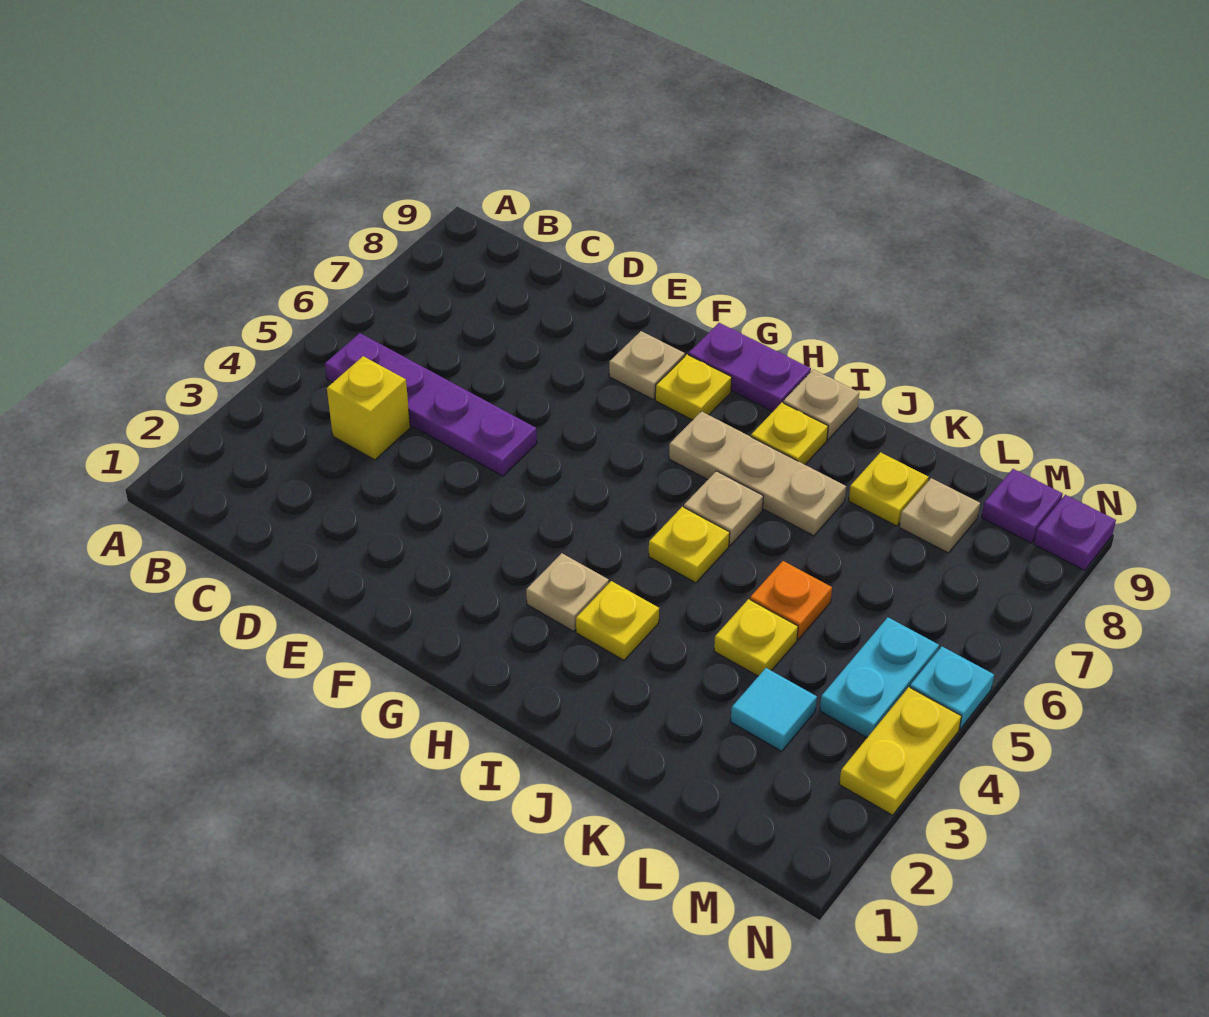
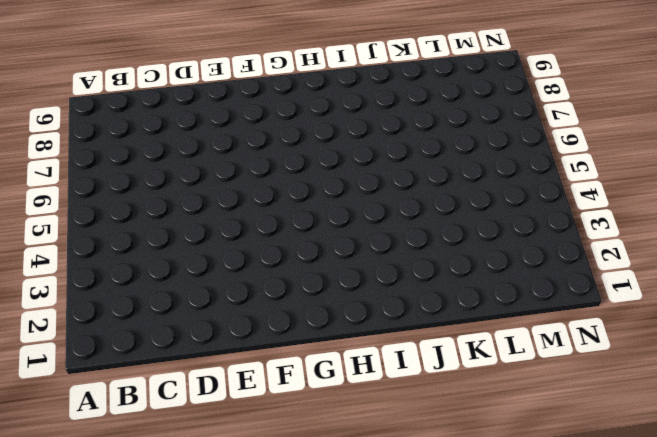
none -> purple 1x4 plate [325,333,537,476]
none -> yellow 1x1 brick [327,356,410,460]
none -> tan 1x1 plate [609,331,685,399]

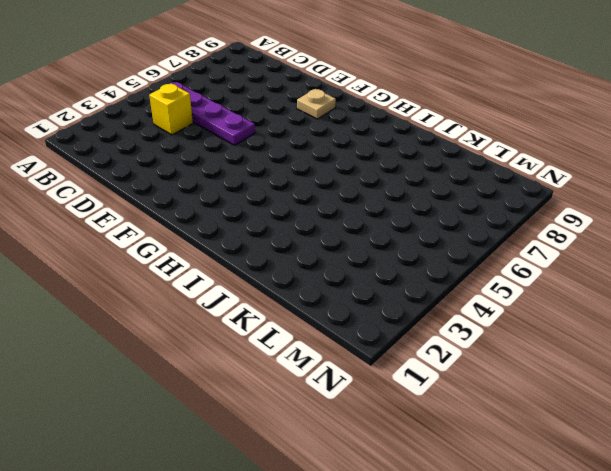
none -> yellow 1x1 plate [655,355,732,420]
none -> purple 1x2 plate [689,323,811,411]
none -> tan 1x1 plate [526,553,609,631]

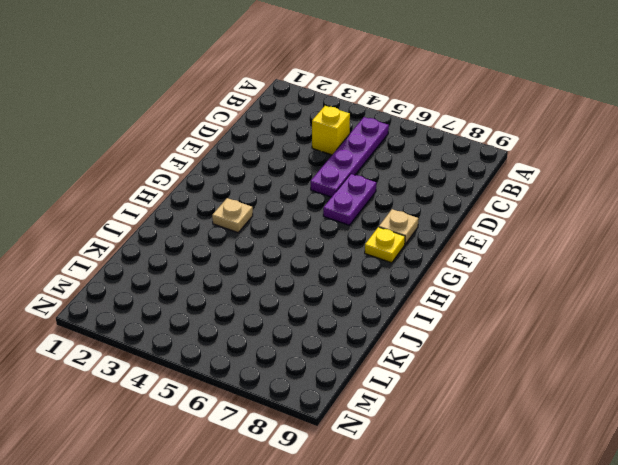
purple 1x2 plate [323,174,376,225] -> purple 1x2 plate moved to [689,323,811,411]
none -> tan 1x3 plate [669,411,846,536]
none -> yellow 1x1 plate [576,581,659,660]
none -> yellow 1x1 plate [649,507,730,583]

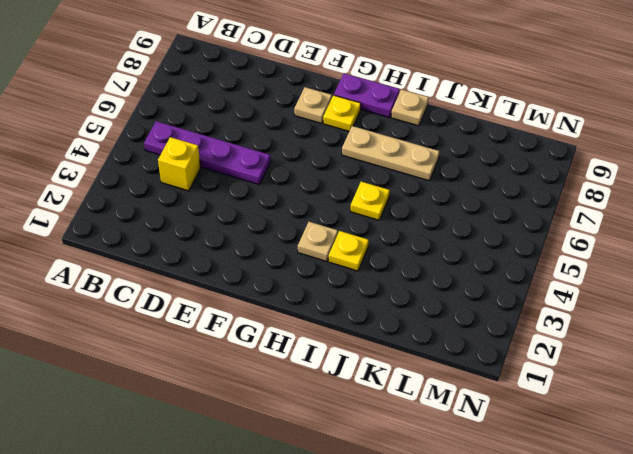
none -> tan 1x1 plate [684,471,763,545]
none -> yellow 1x1 plate [751,403,828,465]
none -> yellow 1x1 plate [714,599,798,676]

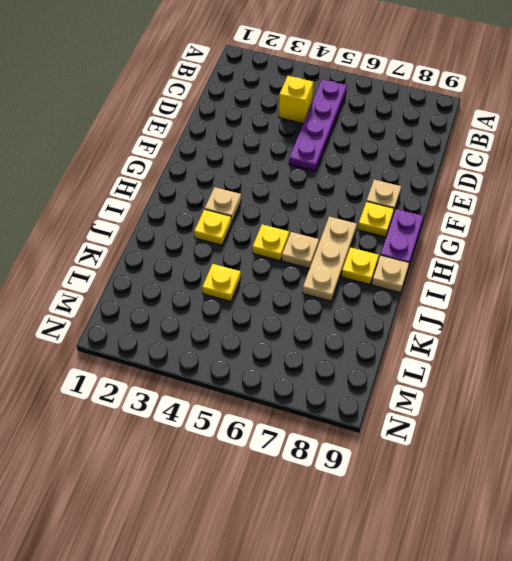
none -> orange 1x1 plate [750,561,832,639]
none -> yellow 1x1 plate [849,452,929,526]
none -> cyan 1x1 tile [731,668,817,751]

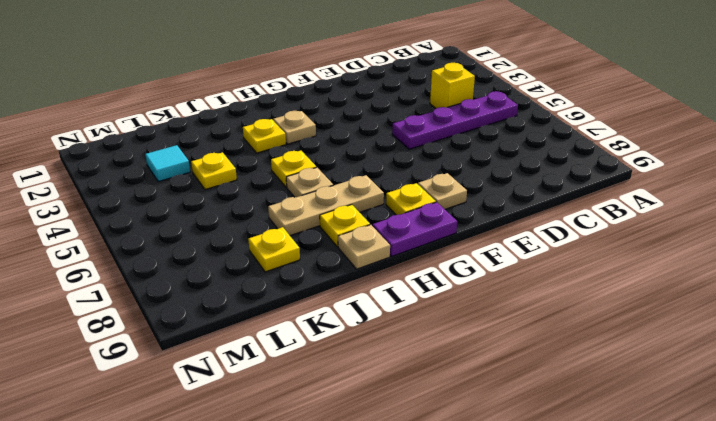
none -> orange 1x1 plate [750,561,832,639]
none -> tan 1x1 plate [899,478,980,553]
none -> cyan 1x2 plate [820,617,939,737]

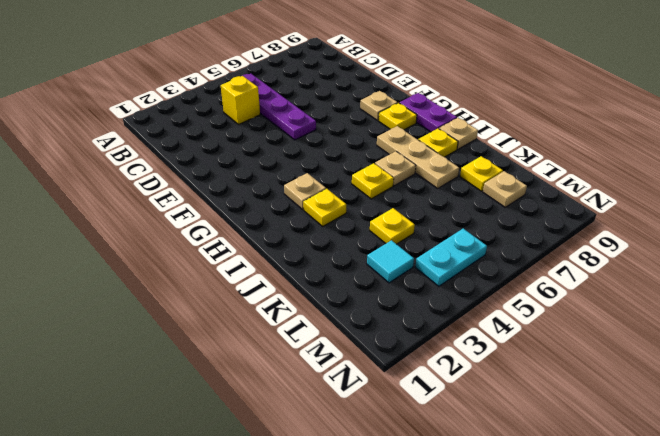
none -> orange 1x1 plate [750,561,832,639]
none -> purple 1x1 plate [982,469,1063,543]
none -> yellow 1x2 plate [839,687,962,815]

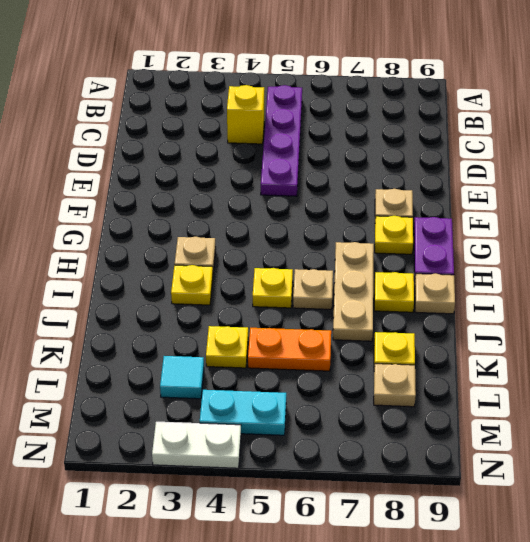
orange 1x2 plate [248,328,331,371] -> orange 1x1 plate [750,561,832,639]
white 1x2 plate [152,422,241,468] -> yellow 1x2 plate [839,687,962,815]
none -> purple 1x1 plate [982,469,1063,543]
none -> cyan 1x1 plate [910,647,994,729]
none -> purple 1x1 plate [1034,495,1116,570]

